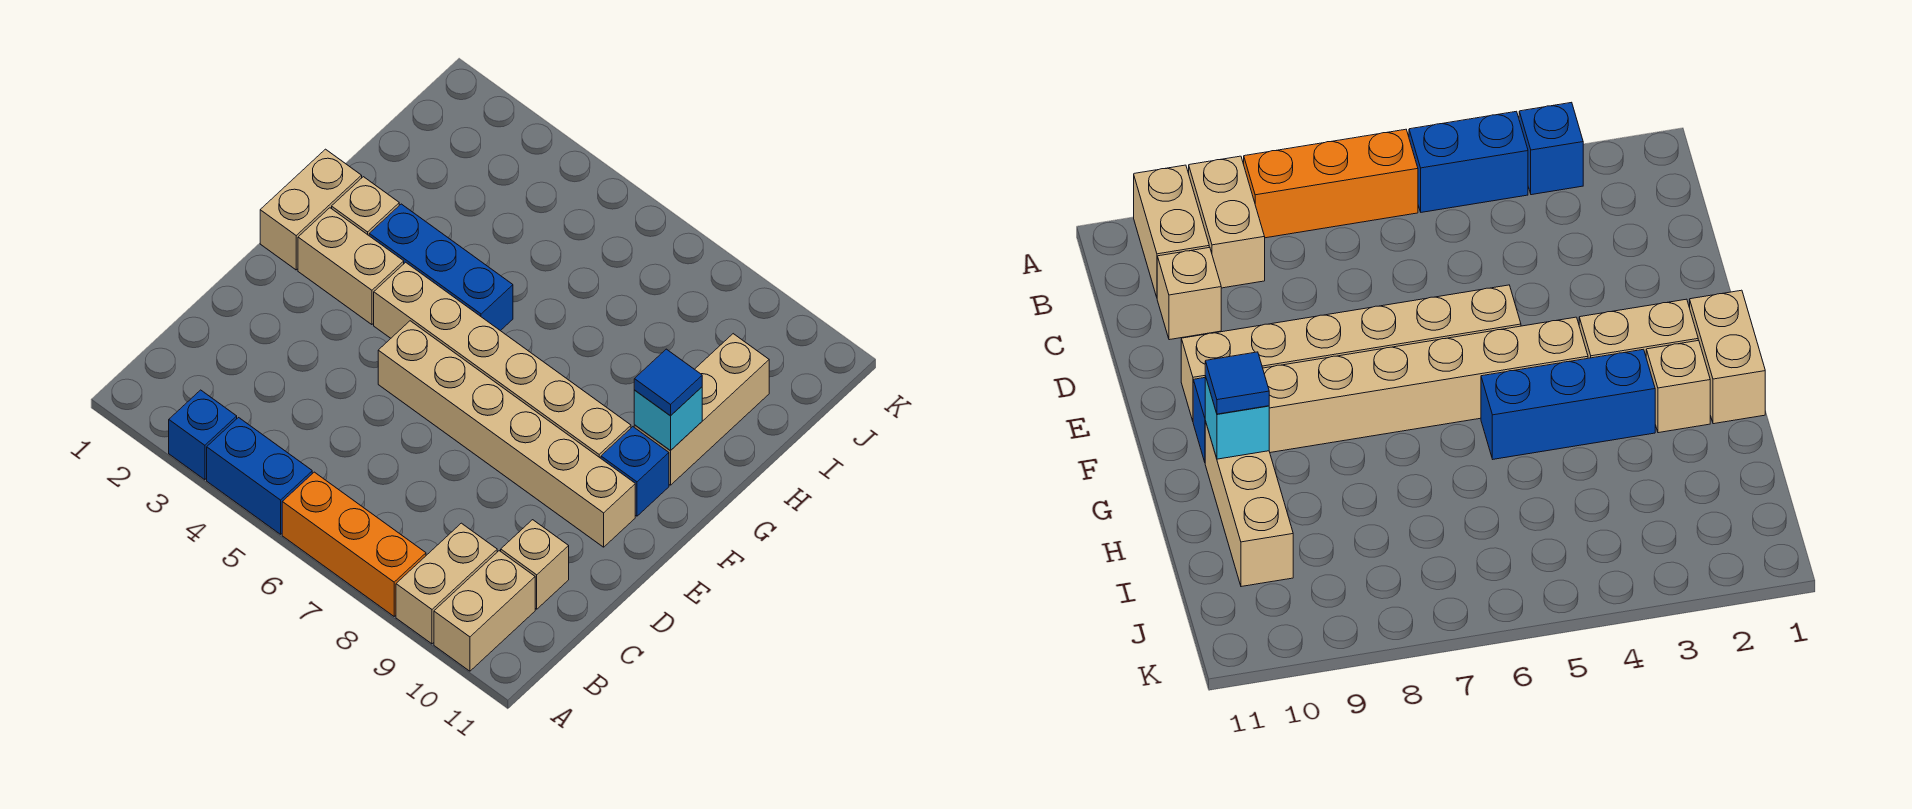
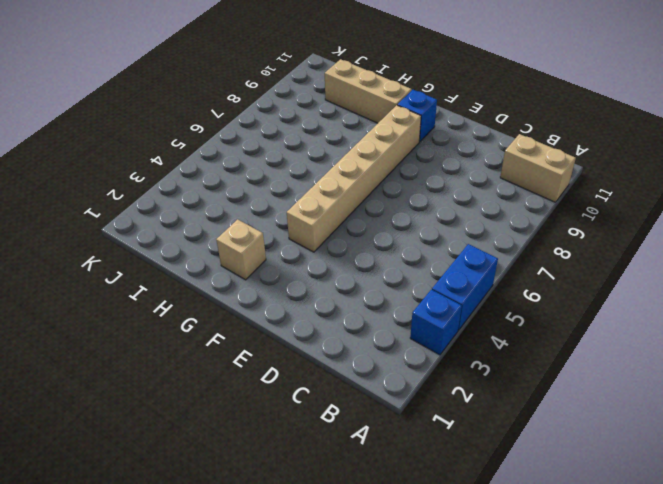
none -> orange 1x3 brick [282,472,426,616]
none -> tan 1x2 brick [396,523,497,644]
none -> tan 1x1 brick [501,520,569,609]

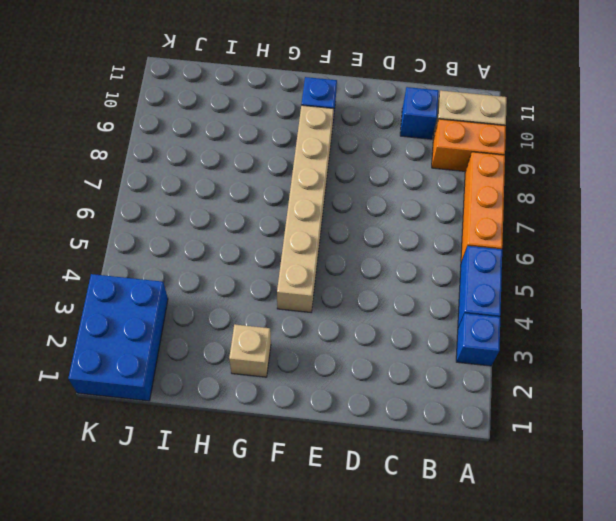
orange 1x2 brick [432,119,506,171] -> tan 1x2 brick [396,523,497,644]
blue 1x1 brick [400,87,439,139] -> tan 1x1 brick [501,520,569,609]
blue 2x3 brick [68,274,168,401] -> none
none -> tan 1x6 brick [378,321,635,547]
none -> tan 1x2 brick [260,149,362,270]
none -> tan 1x2 brick [298,208,404,325]

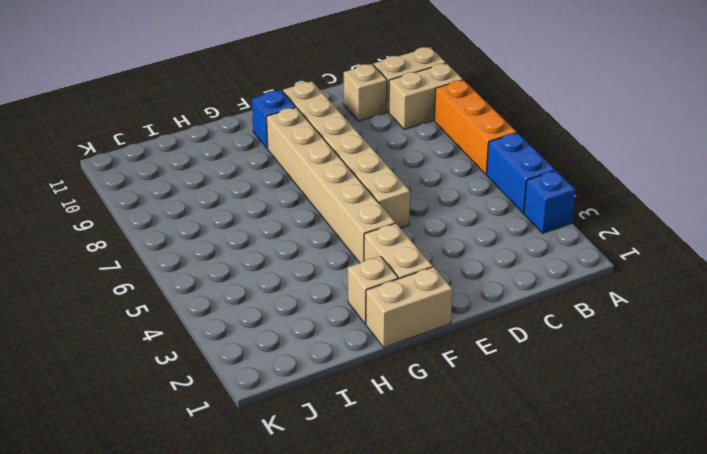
none -> blue 1x3 brick [369,204,513,331]
none -> tan 1x3 brick [634,334,769,485]
none -> cyan 1x1 brick [634,387,702,451]

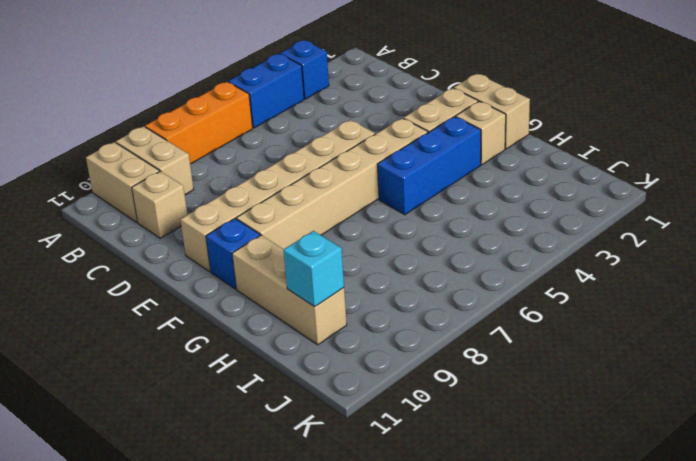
cyan 1x1 brick [283,231,344,307] -> cyan 1x1 brick moved to [634,387,702,451]
none -> blue 1x1 tile [634,349,702,416]

